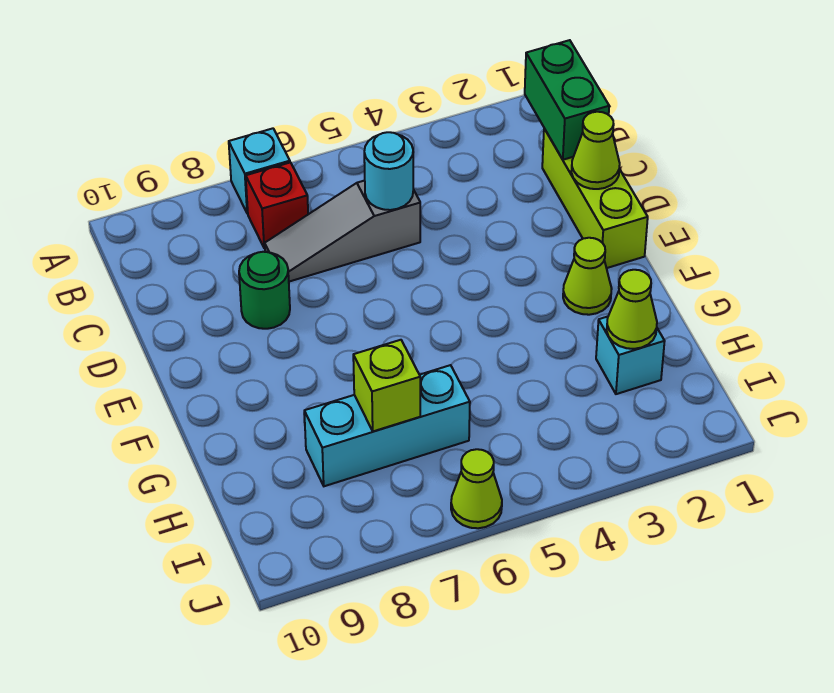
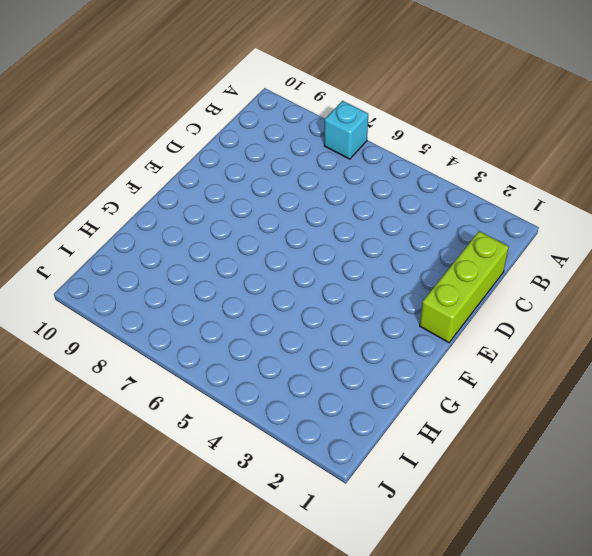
none -> red 1x1 brick [246,162,308,248]
none -> grey 1x3 slope [265,181,420,282]
none -> green 1x1 round brick [239,252,290,329]

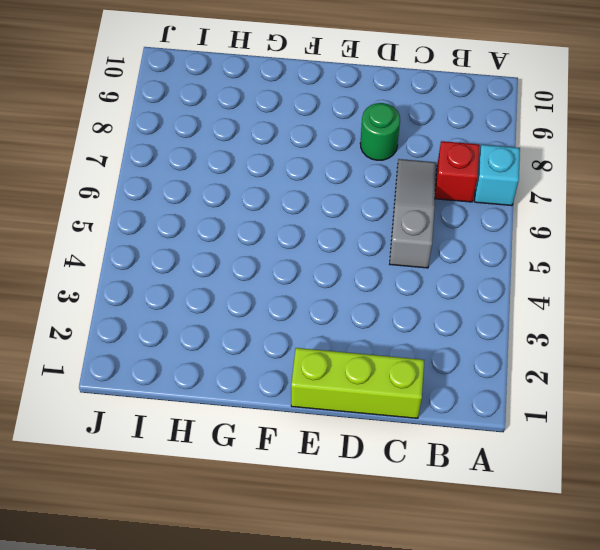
none -> lime 1x1 cone [563,238,612,315]
none -> cyan 1x1 brick [596,317,665,394]
none -> cyan 1x3 brick [304,365,470,486]

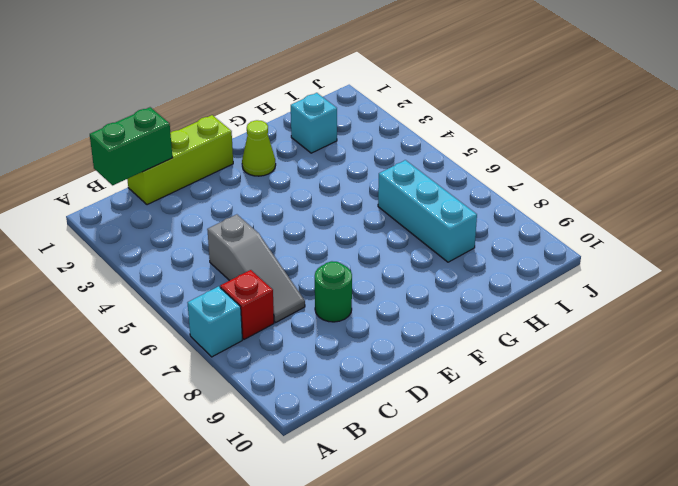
none -> lime 1x1 cone [451,449,502,528]
none -> cyan 1x1 round brick [364,132,413,210]
none -> lime 1x1 cone [571,112,620,189]

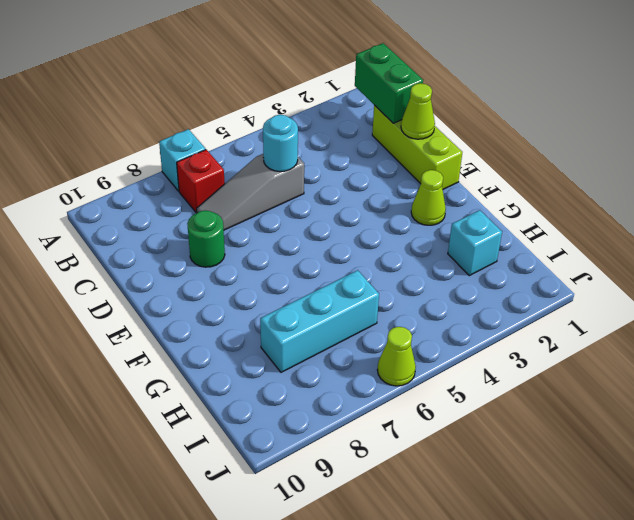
none -> lime 1x1 cone [607,270,657,349]
none -> lime 1x1 brick [353,340,420,431]

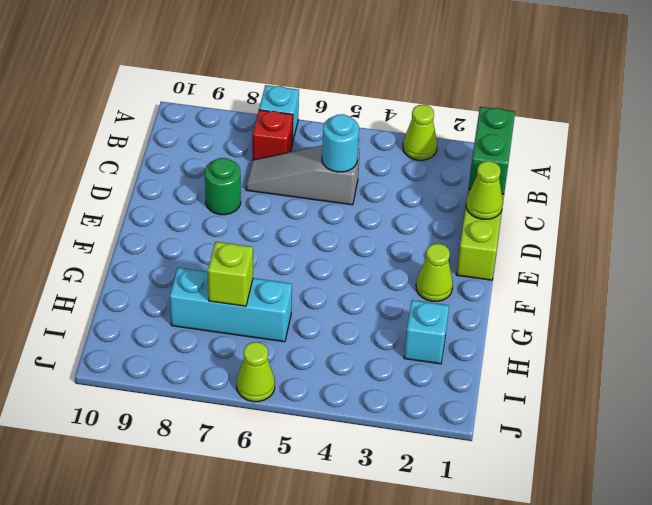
lime 1x1 cone [403,105,437,160] -> lime 1x1 cone moved to [607,270,657,349]

